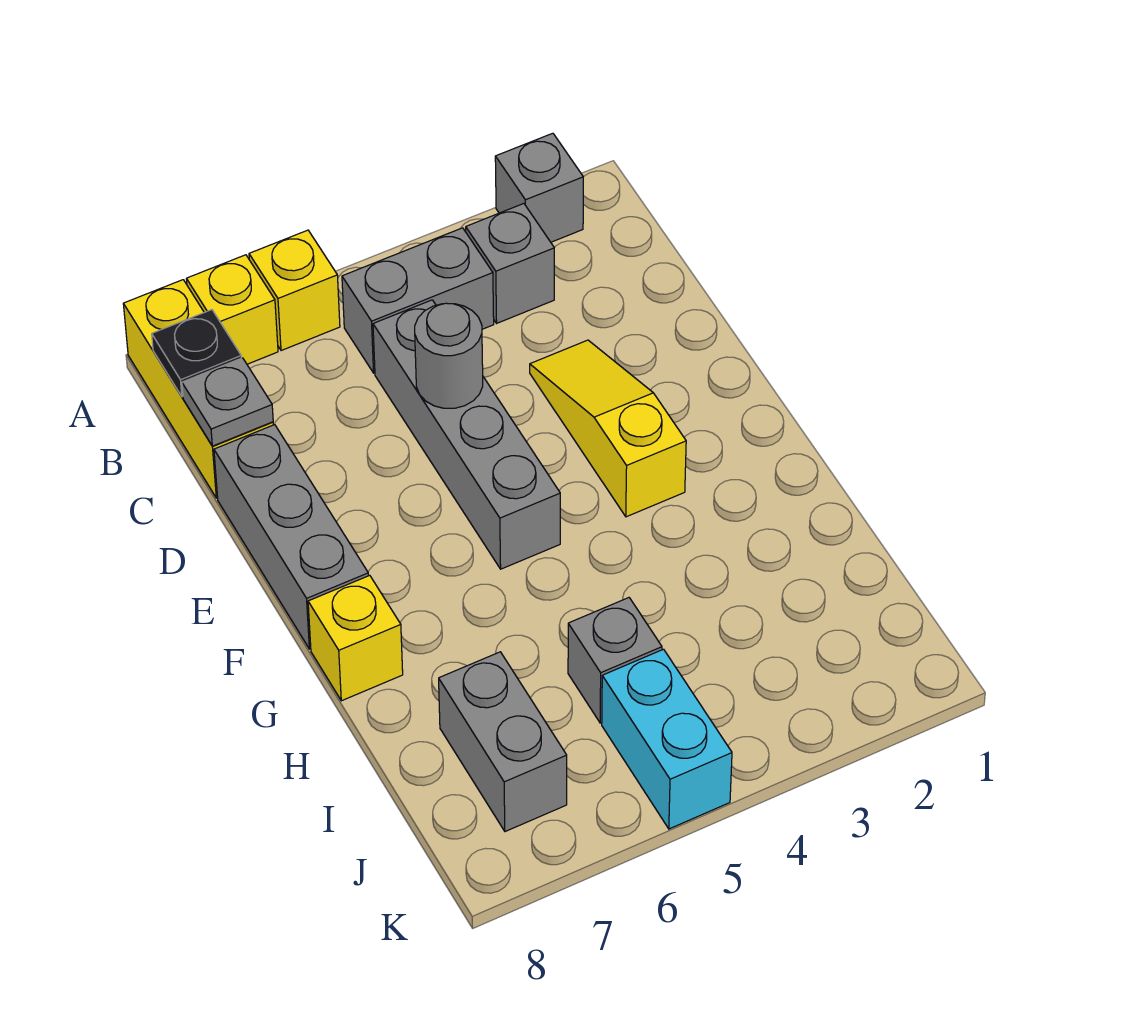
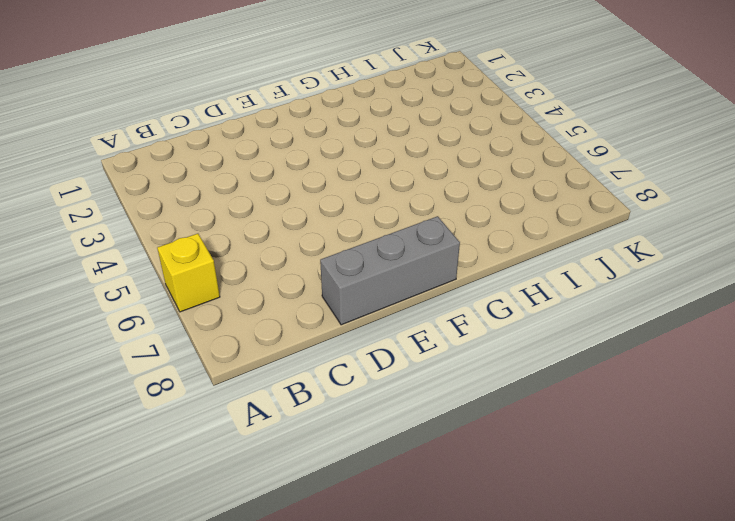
none -> grey 1x1 brick [495,133,583,242]
none -> yellow 1x1 brick [187,255,278,364]
none -> yellow 1x3 brick [123,280,273,498]

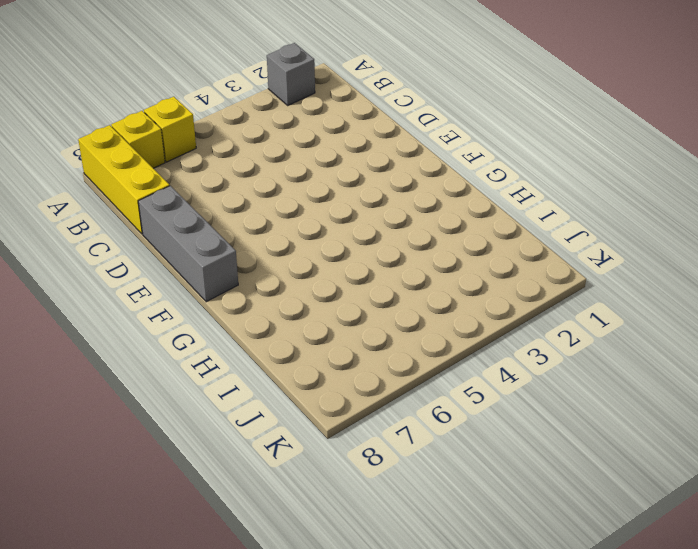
none -> grey 1x1 brick [466,204,554,323]
none -> grey 1x2 brick [342,228,494,373]
none -> grey 1x4 brick [373,300,560,569]

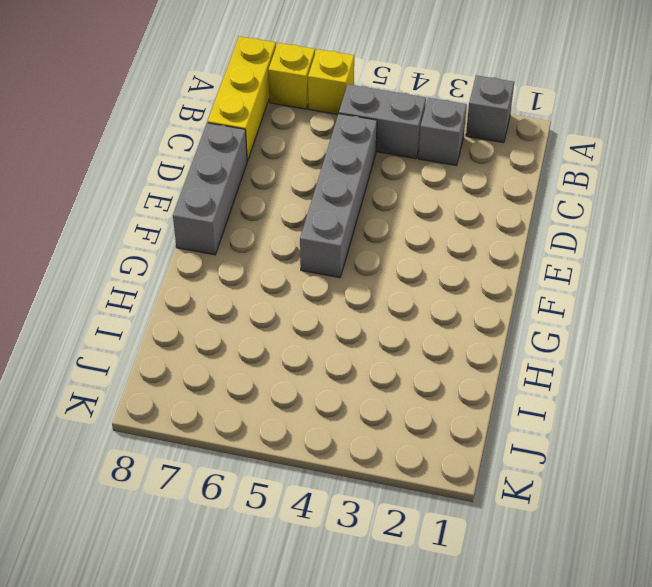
none -> yellow 1x3 slope [530,340,686,517]
none -> yellow 1x1 brick [308,575,403,701]
none -> grey 1x1 brick [568,598,662,723]

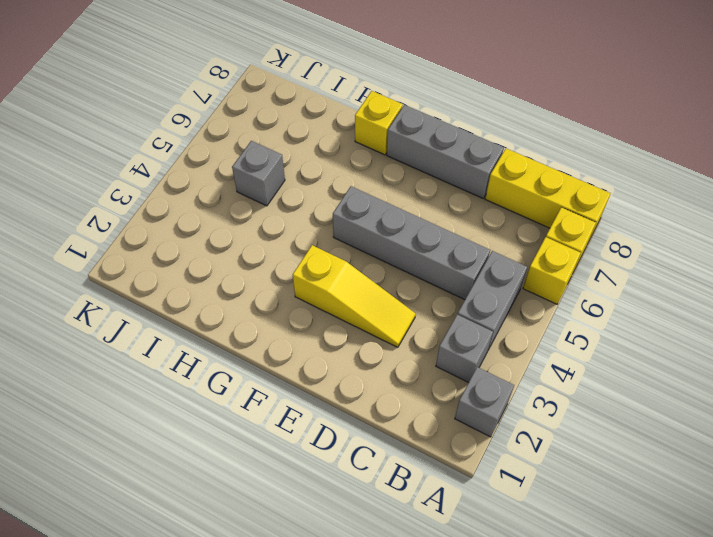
none -> grey 1x2 brick [439,652,567,832]
none -> cyan 1x2 brick [602,649,732,829]
none -> black 1x1 plate [152,310,241,397]

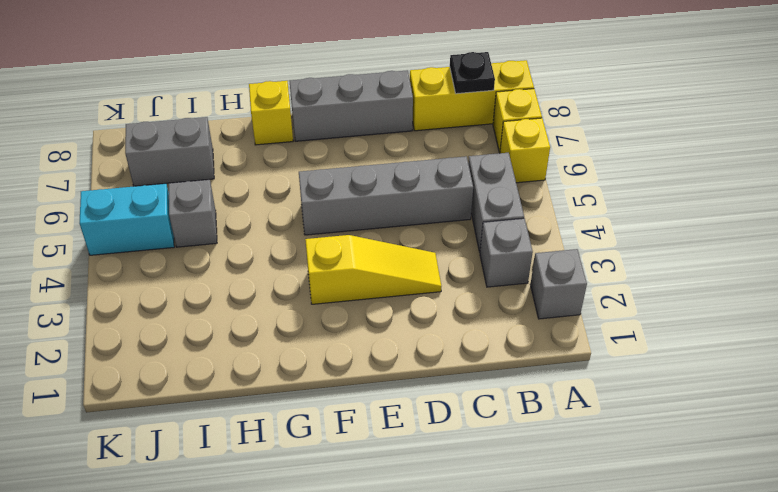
none -> grey 1x1 plate [182,358,273,446]
none -> grey 1x1 round brick [415,303,483,408]

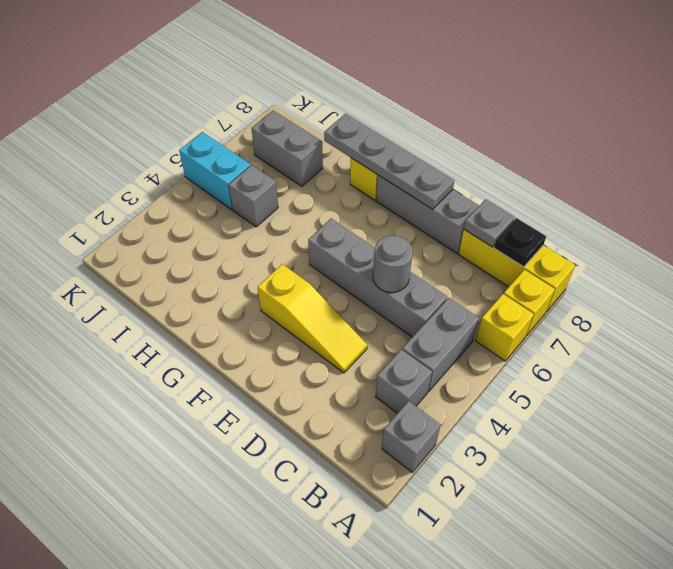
grey 1x4 plate [324,114,454,209] -> none

